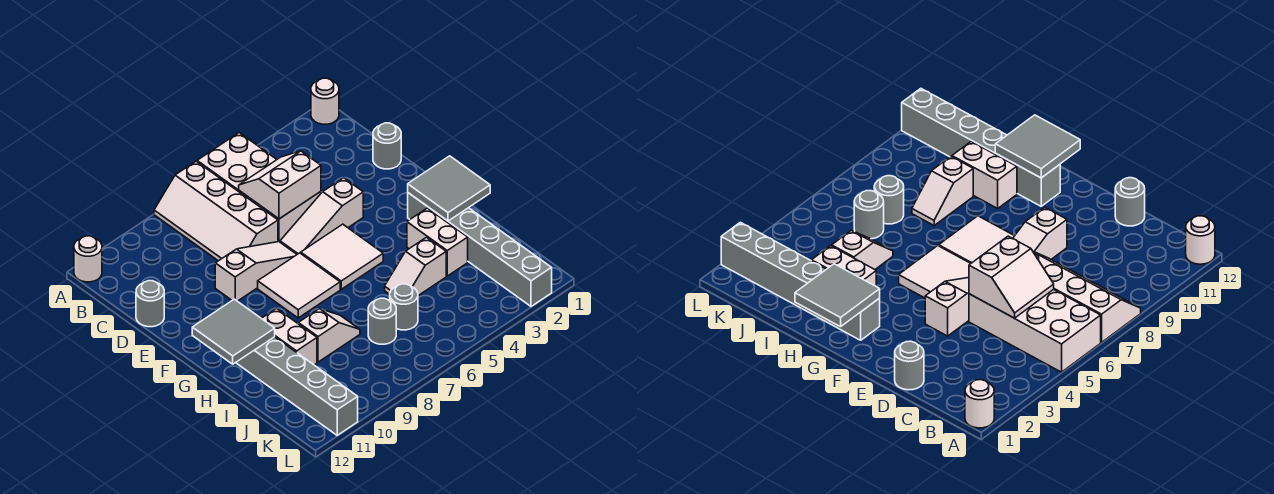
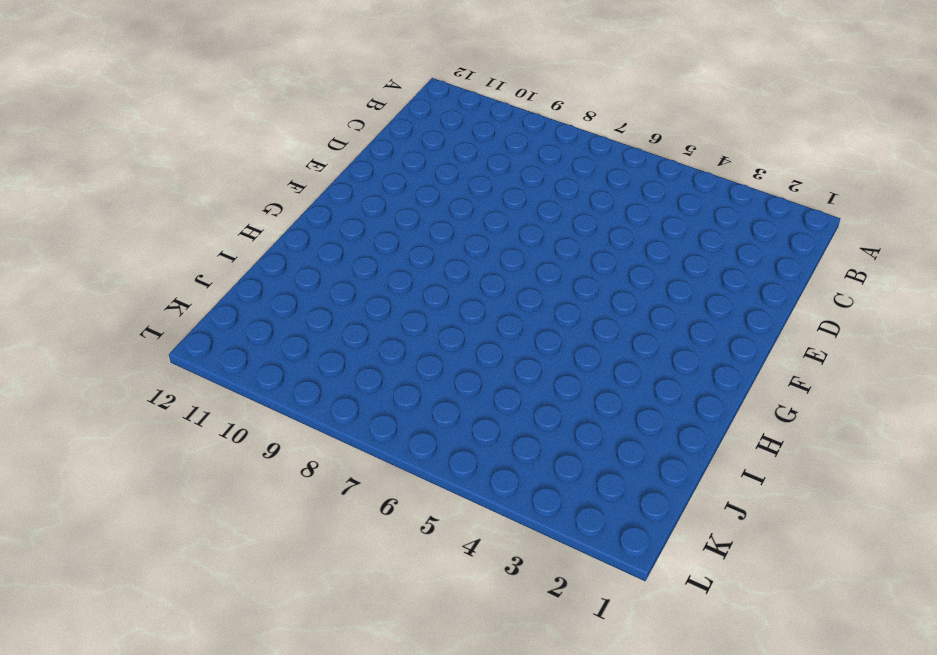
none -> white 1x1 round brick [311,78,339,124]
none -> white 2x4 brick [197,133,321,242]
none -> white 2x4 slope [154,161,278,261]

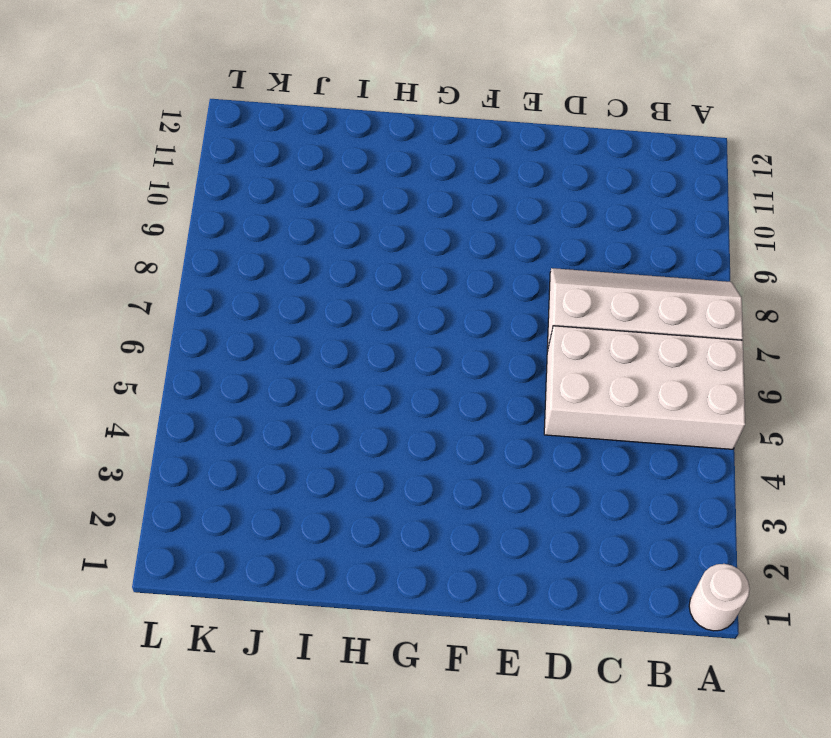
none -> white 1x1 round brick [74,236,102,282]
none -> grey 1x1 round brick [373,123,401,169]
none -> grey 1x1 round brick [136,281,164,327]

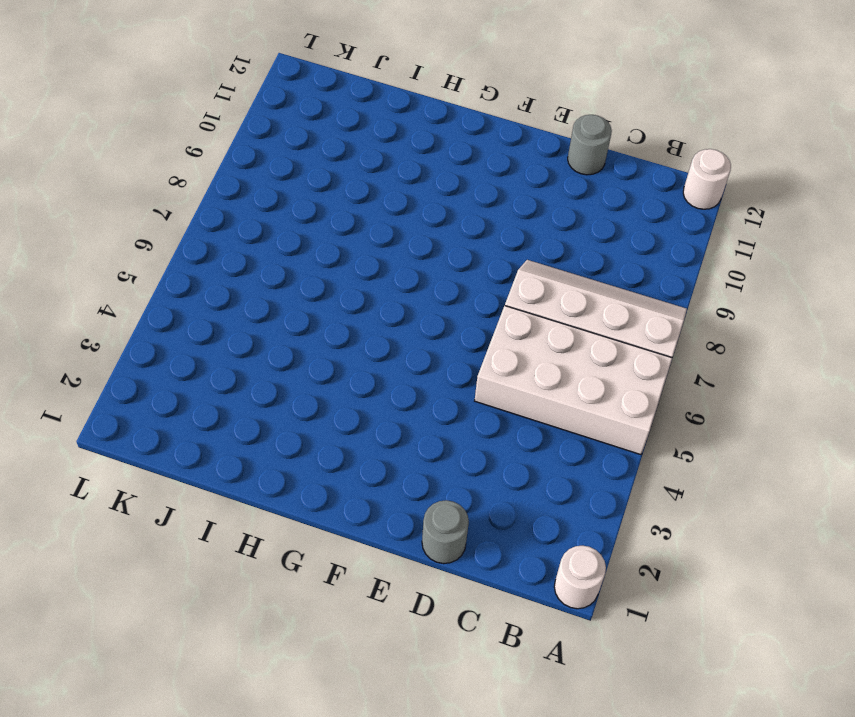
none -> white 1x3 slope [280,178,363,254]
none -> white 1x3 slope [215,242,297,301]
none -> white 2x2 tile [301,224,383,289]

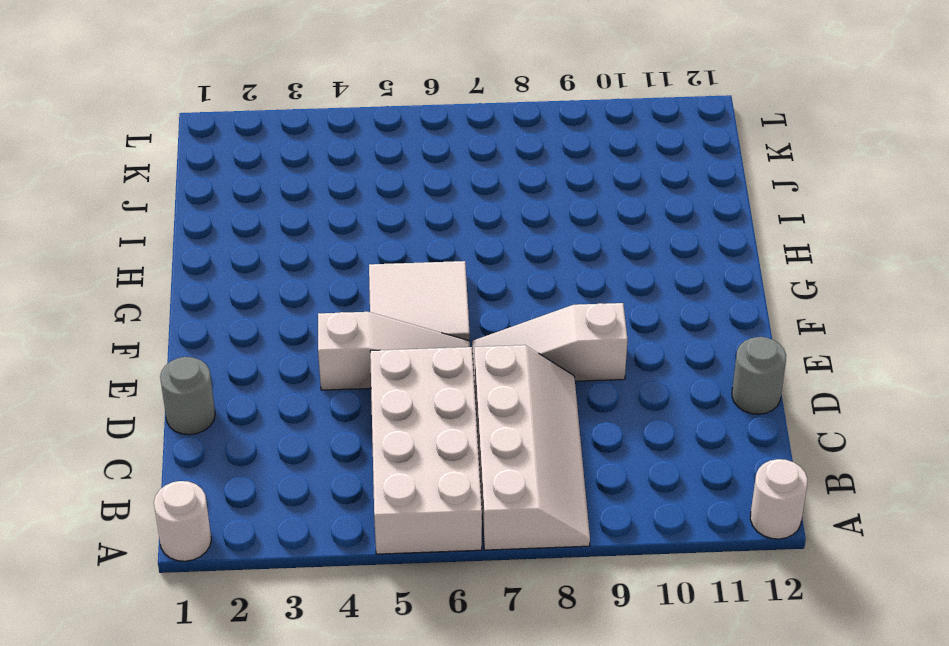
none -> white 2x2 tile [258,253,340,318]
none -> grey 1x6 brick [408,193,552,306]
none -> grey 1x6 brick [236,337,358,435]

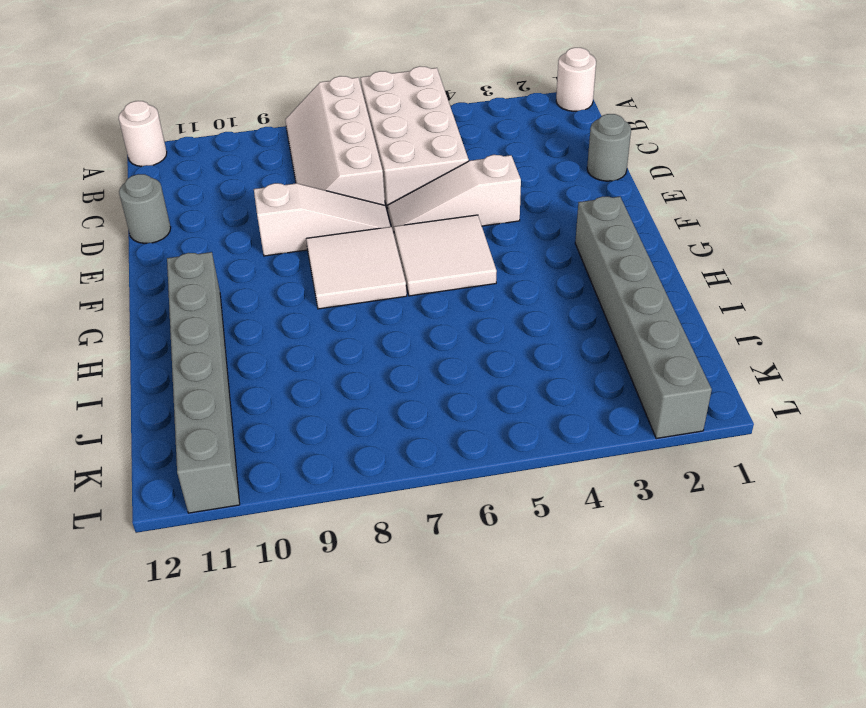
none -> white 1x2 brick [407,208,468,276]
none -> white 1x2 brick [261,308,317,365]
none -> white 1x2 slope [385,237,446,296]

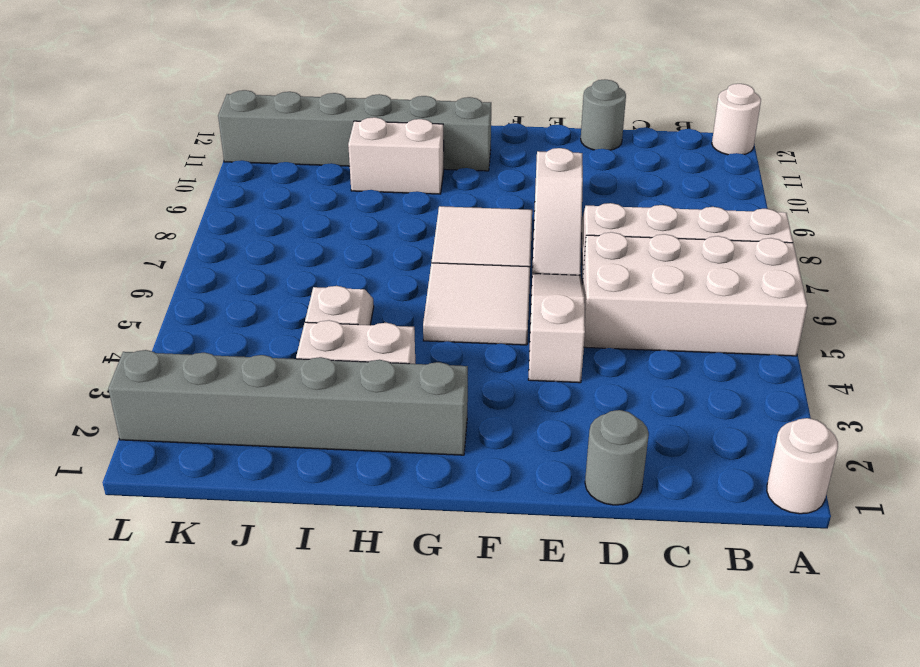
none -> white 1x2 slope [298,309,360,362]
none -> grey 1x1 round brick [390,284,418,330]
none -> grey 1x1 round brick [368,298,396,344]

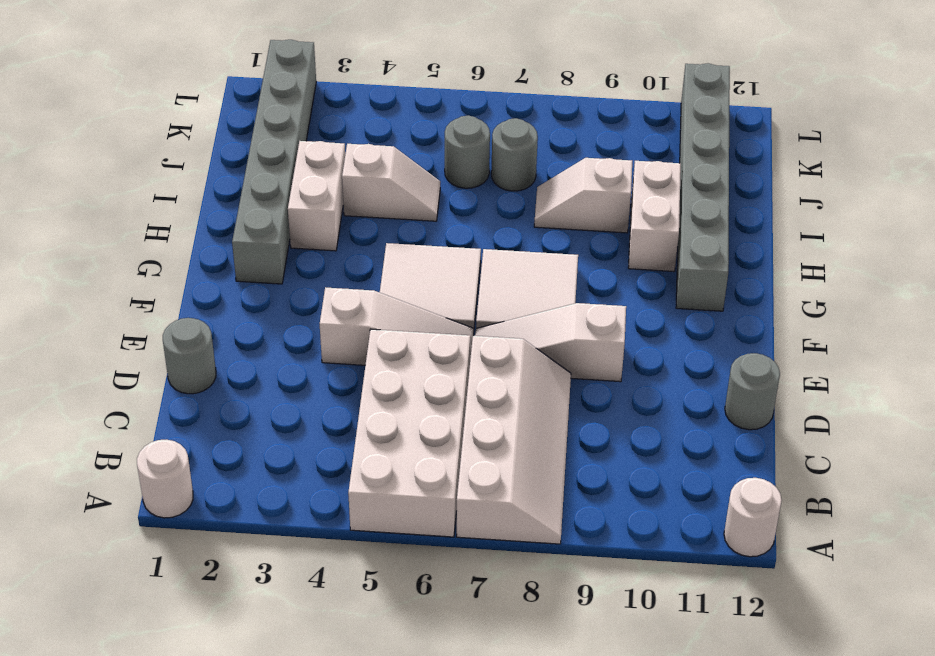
none -> white 2x2 slope [239,151,321,219]
none -> grey 2x2 tile [408,156,490,221]
none -> grey 2x2 tile [192,299,275,364]

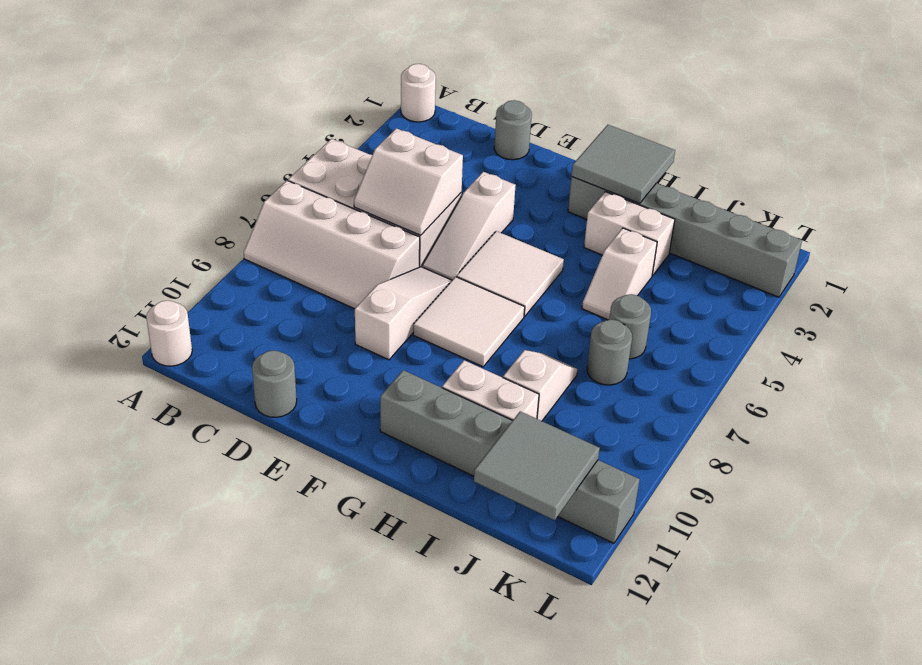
white 2x2 slope [354,128,463,235] -> white 2x2 slope turned to [239,151,321,219]
grey 2x2 tile [474,411,600,520] -> grey 2x2 tile moved to [192,299,275,364]

